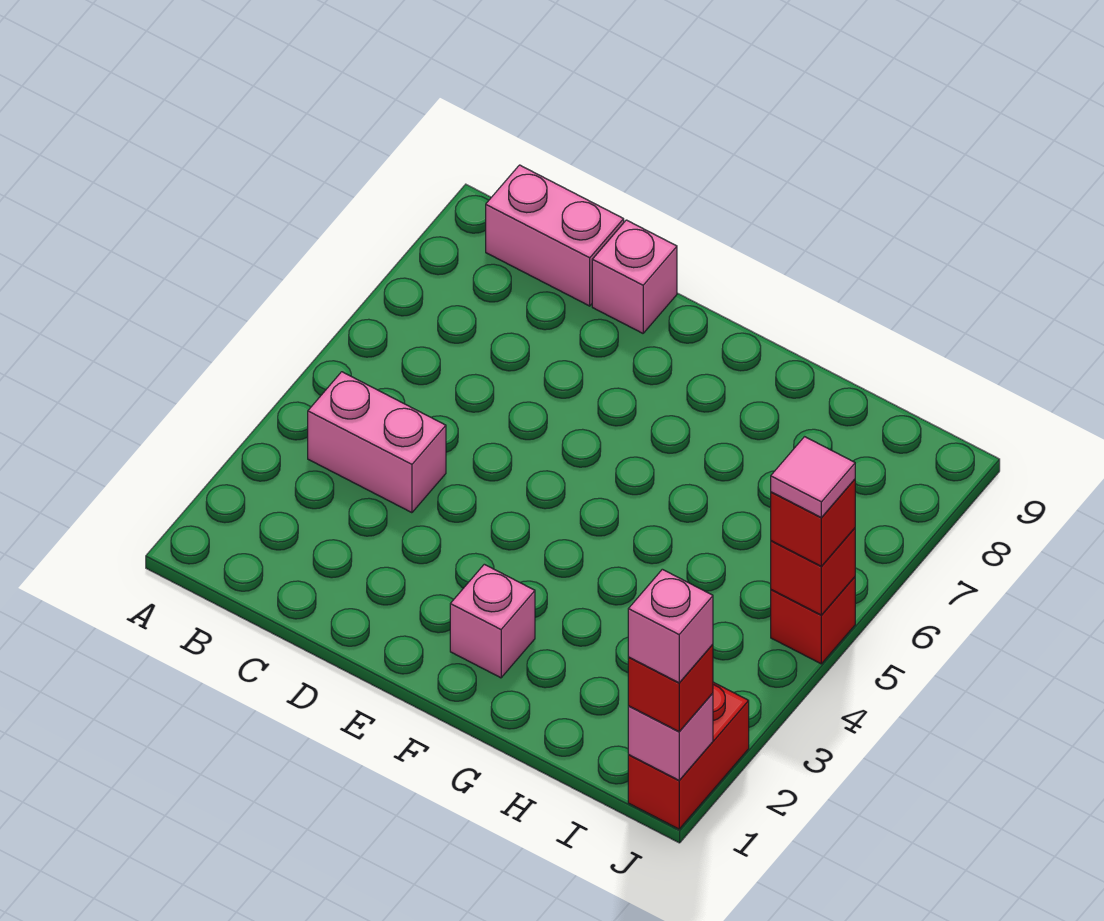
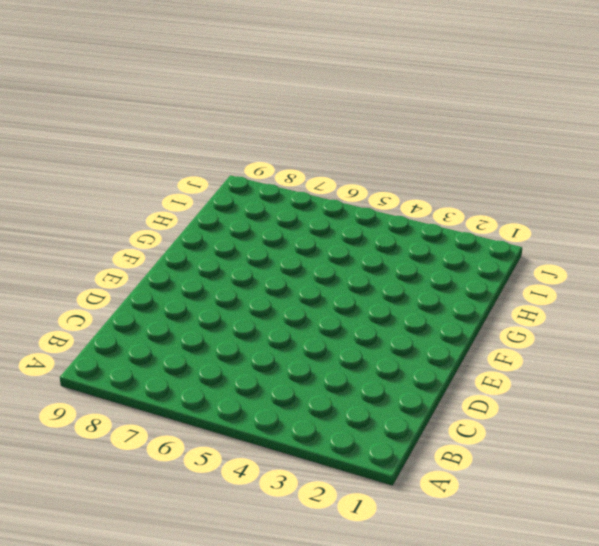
none -> pink 1x2 brick [308,372,446,513]
none -> pink 1x2 brick [486,165,624,306]
none -> pink 1x1 brick [592,220,677,333]

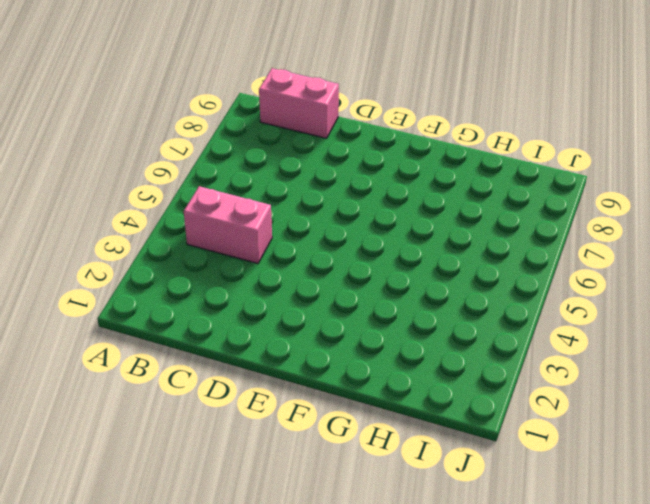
none -> pink 1x1 brick [592,220,677,333]
none -> pink 1x1 brick [450,564,535,678]
none -> red 1x2 brick [628,682,749,829]

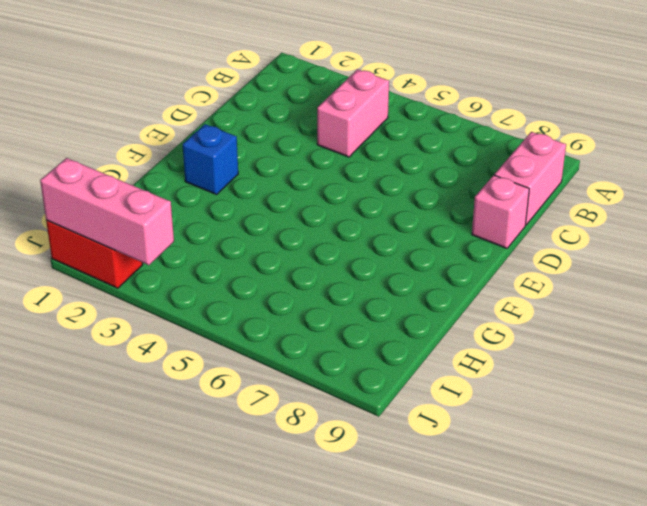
blue 1x1 brick [183,124,238,194] -> pink 1x1 brick [450,564,535,678]
pink 1x3 brick [40,158,174,265] -> pink 1x1 brick [628,693,713,780]
none -> red 1x1 brick [771,577,855,664]
none -> red 1x1 brick [771,528,855,615]
none -> red 1x1 brick [628,644,713,732]

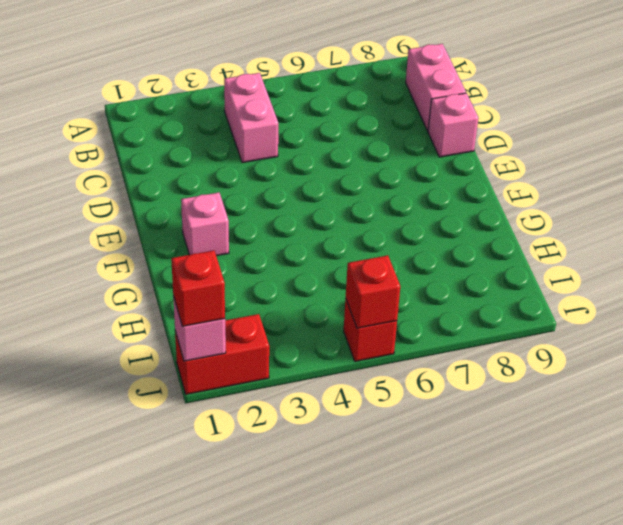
none -> red 1x1 brick [771,479,855,566]
none -> pink 1x1 brick [628,569,713,683]
none -> pink 1x1 tile [771,437,855,518]

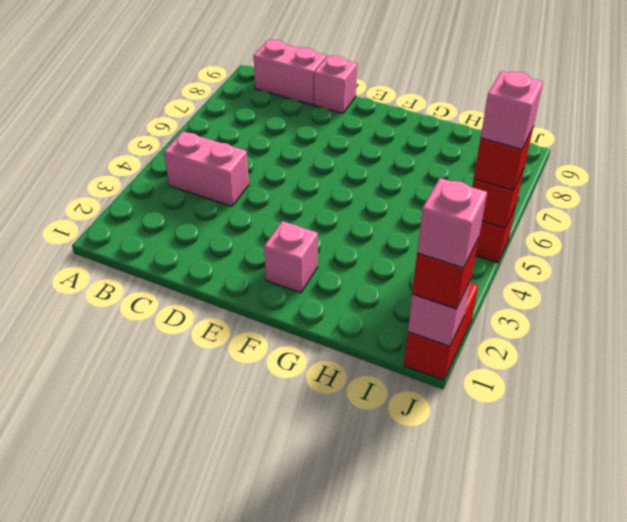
pink 1x1 brick [481,71,543,149] -> pink 1x1 tile [771,437,855,518]

